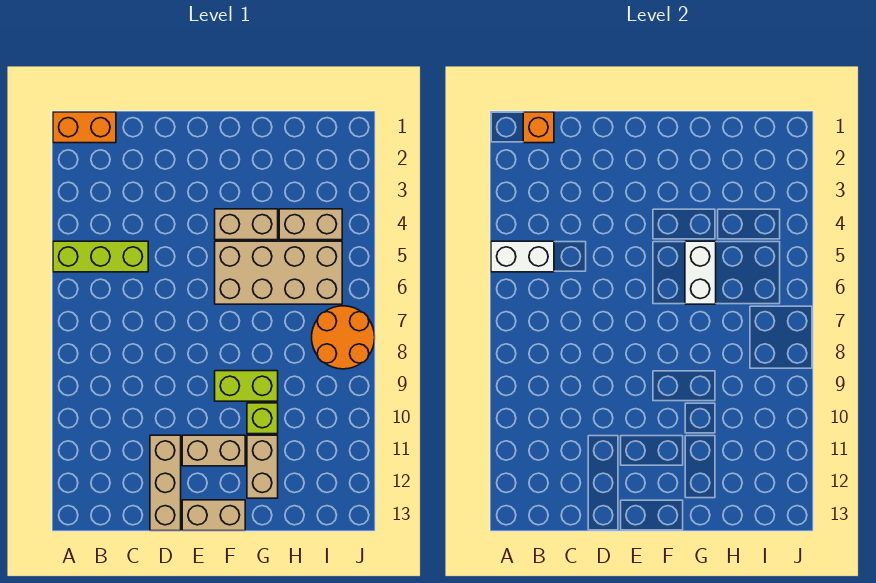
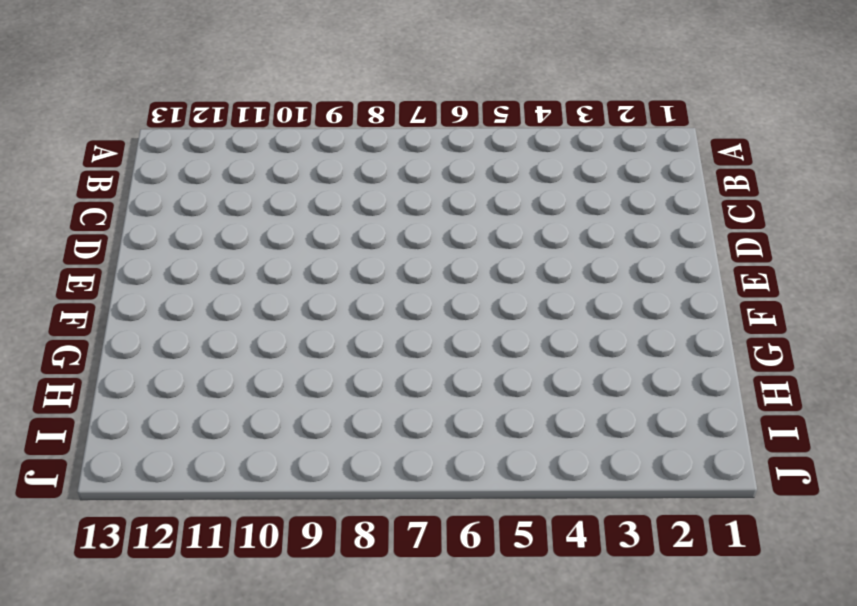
none -> orange 1x2 brick [53,112,116,143]
none -> lime 1x3 brick [53,241,148,272]
none -> tan 1x3 brick [150,435,181,531]

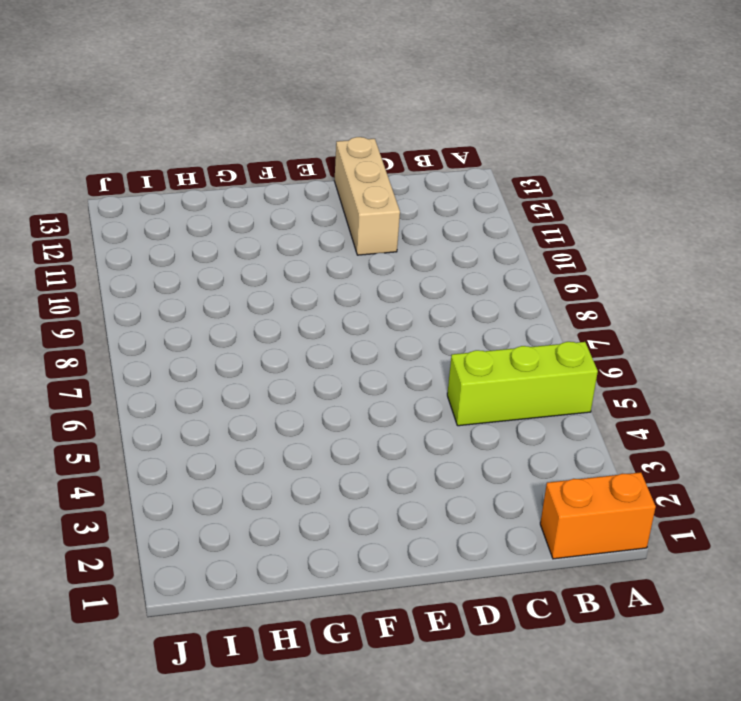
none -> tan 1x2 brick [182,435,245,466]
none -> tan 1x2 brick [182,500,245,531]
none -> tan 1x2 brick [215,209,278,240]

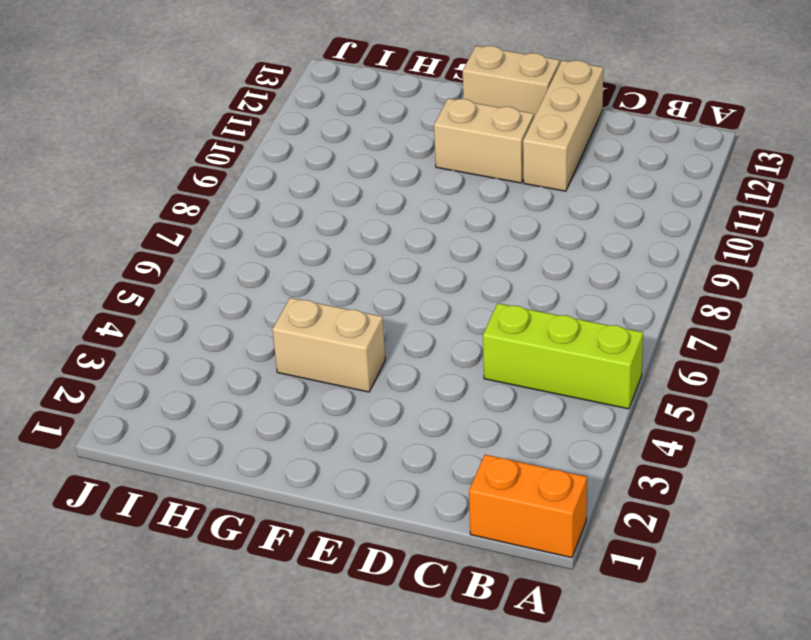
none -> tan 2x4 brick [215,241,342,304]
none -> lime 1x2 brick [215,371,278,401]
none -> lime 1x1 brick [247,403,278,434]

